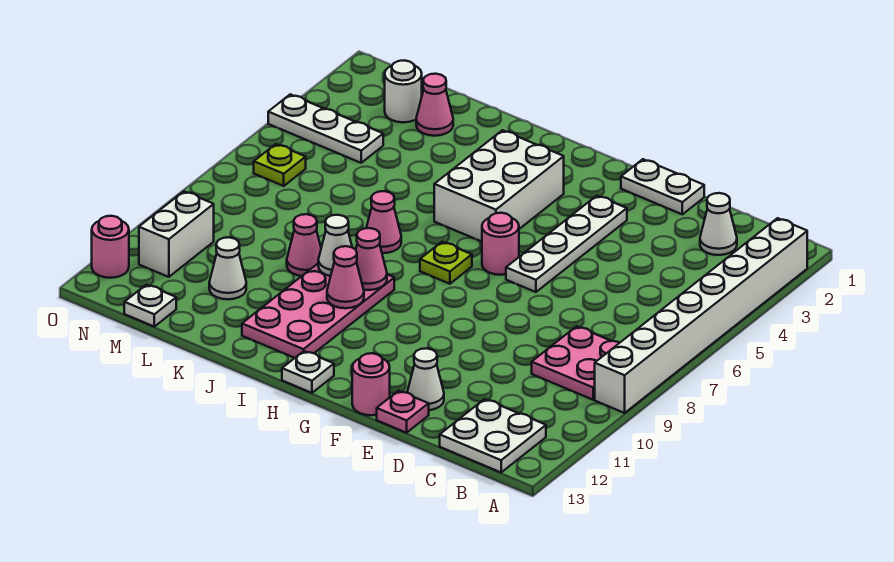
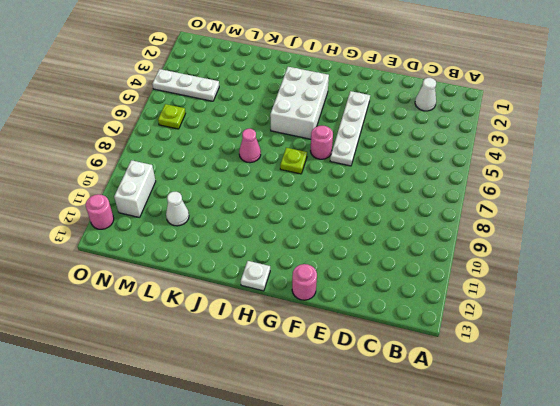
none -> white 1x8 brick [595,218,807,413]
none -> pink 2x2 plate [532,326,619,400]
none -> white 2x2 plate [440,399,546,472]

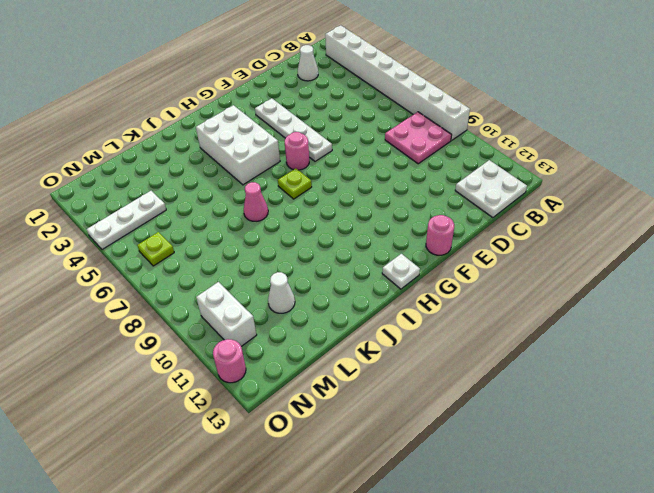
none -> white 1x2 plate [621,159,704,214]
none -> white 1x1 cone [407,348,444,410]
none -> pink 1x1 plate [377,391,429,433]

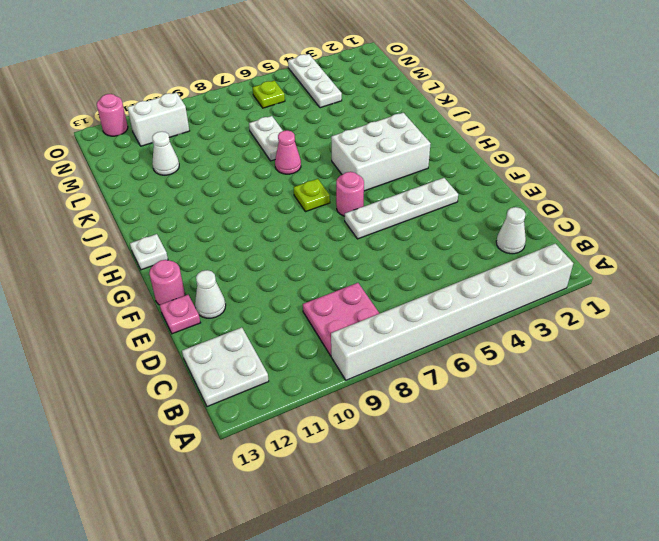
white 1x2 plate [249,116,283,161] -> white 1x2 plate moved to [621,159,704,214]
none -> pink 2x4 plate [242,264,394,358]
none -> pink 1x1 cone [287,214,321,276]
none -> pink 1x1 cone [416,74,453,136]

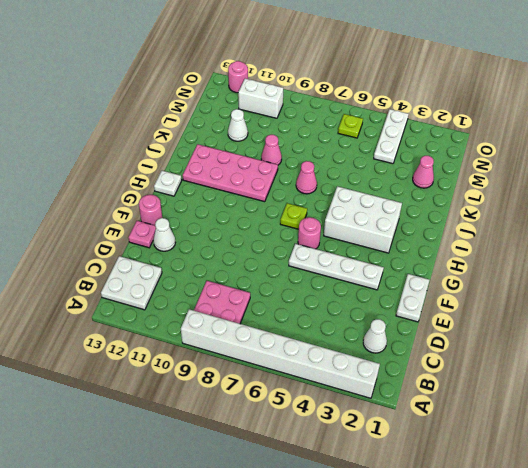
none -> white 1x1 round brick [385,60,422,122]
none -> white 1x1 plate [124,285,176,327]
none -> pink 1x1 cone [356,228,387,290]

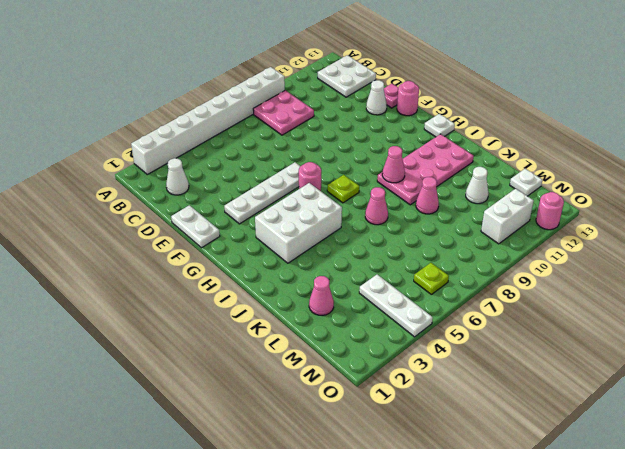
none -> white 1x1 round brick [385,60,422,122]
none -> pink 1x1 cone [327,246,364,308]
none -> white 1x1 cone [318,215,352,276]

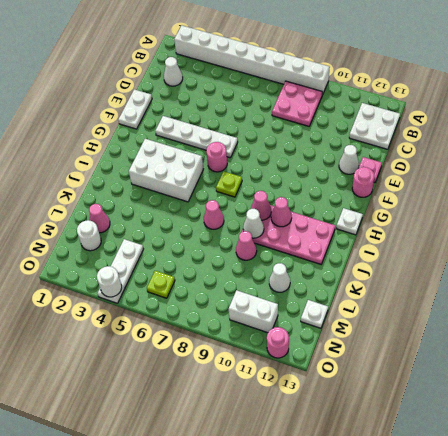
white 1x1 round brick [97,266,122,297] -> none

